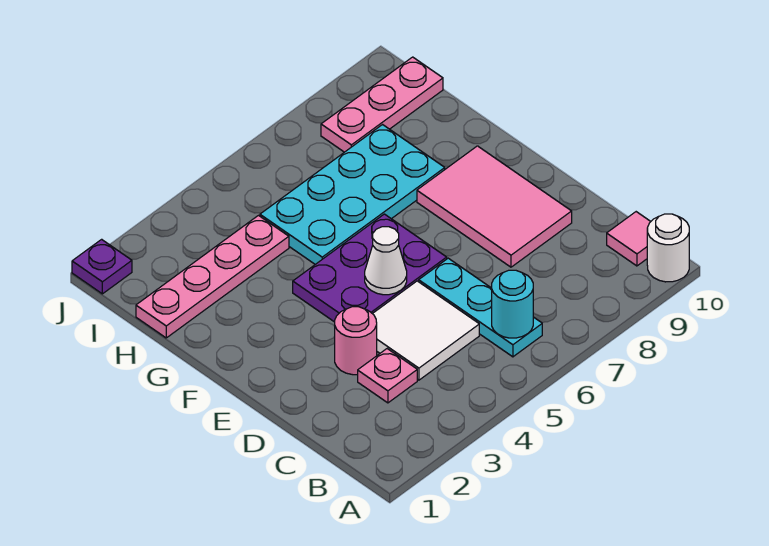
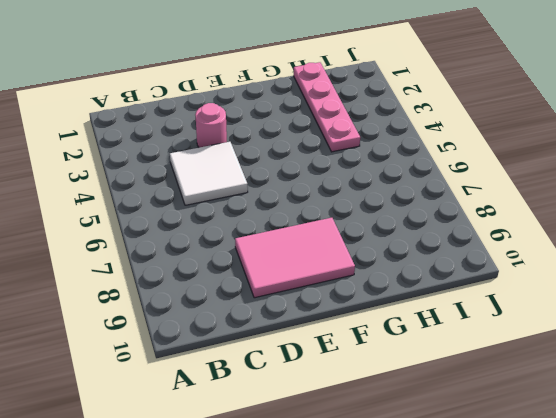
none -> white 1x1 round brick [647,214,689,282]
none -> cyan 1x3 plate [419,258,542,357]
none -> pink 1x1 tile [607,212,651,266]

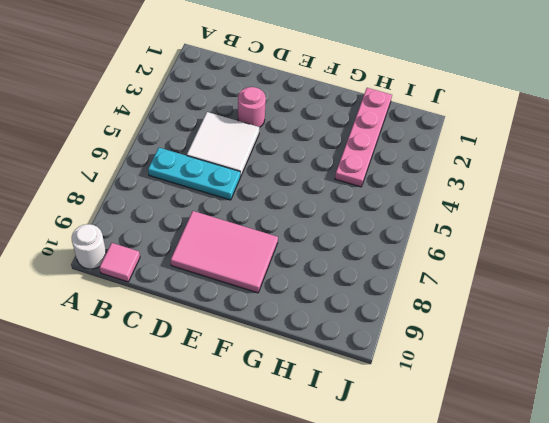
none -> pink 1x1 plate [358,349,417,403]
none -> purple 2x3 plate [293,214,447,322]
none -> cyan 2x4 plate [260,125,445,264]

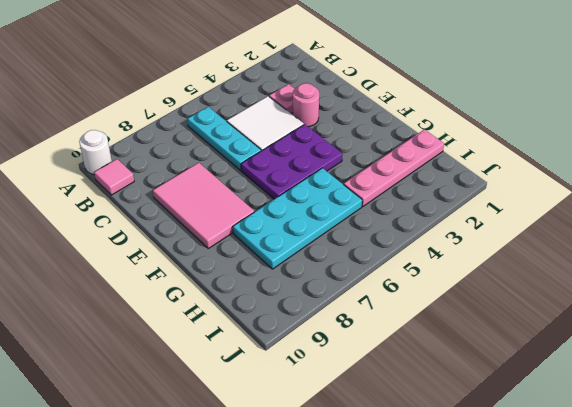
none -> pink 1x3 plate [321,57,443,152]
none -> purple 1x1 plate [72,239,132,294]
none -> cyan 1x1 round brick [492,270,533,338]

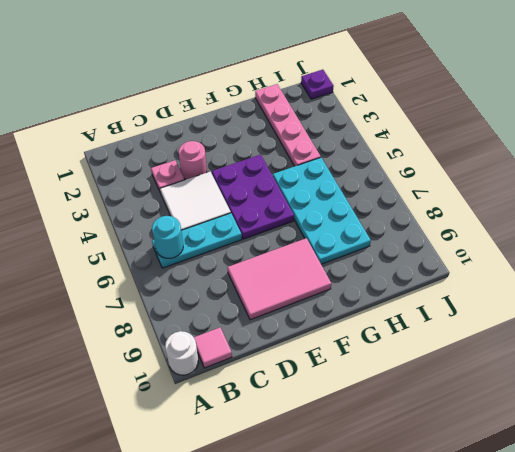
none -> pink 1x3 plate [321,57,443,152]
none -> white 1x1 cone [365,227,407,295]

